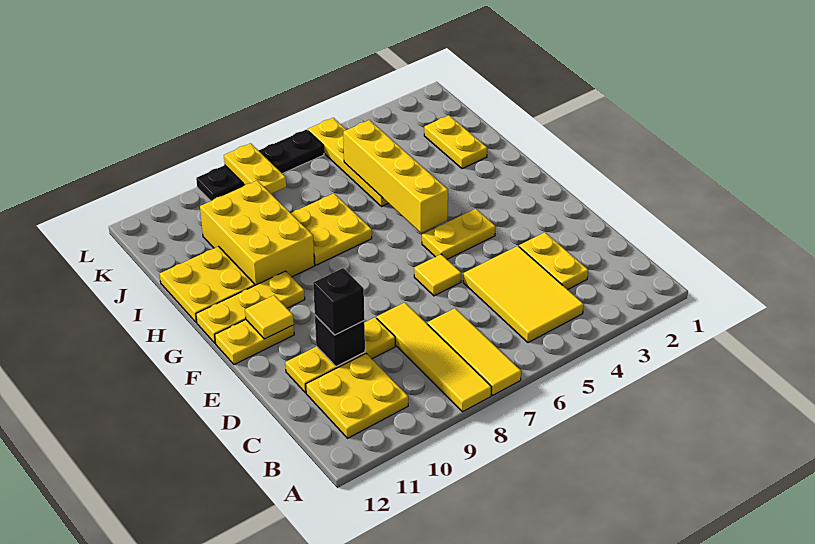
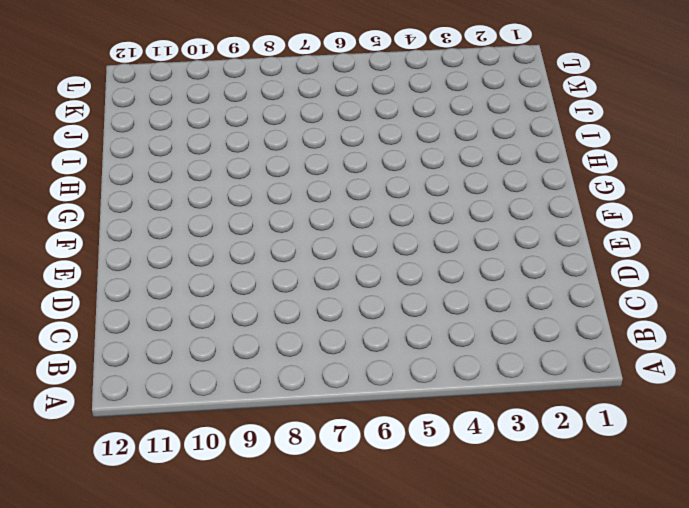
none -> yellow 1x3 tile [427,308,521,395]
none -> yellow 1x4 tile [377,302,491,412]
none -> yellow 2x3 tile [463,246,584,343]

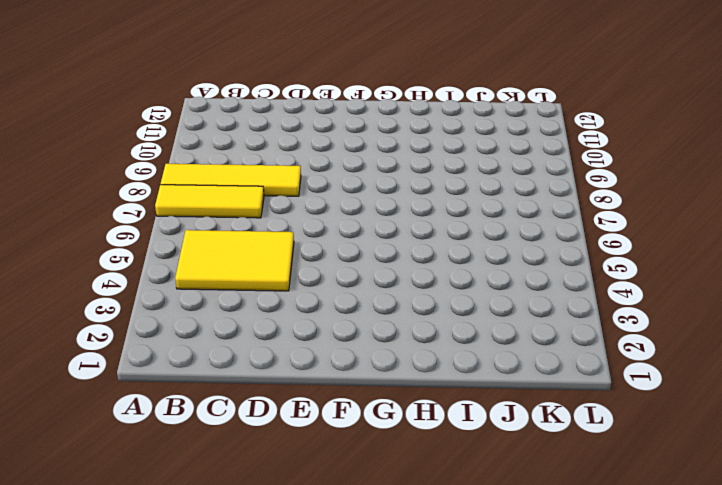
none -> yellow 2x2 plate [306,354,408,438]
none -> yellow 1x2 plate [519,232,588,290]
none -> yellow 1x3 plate [285,317,395,393]

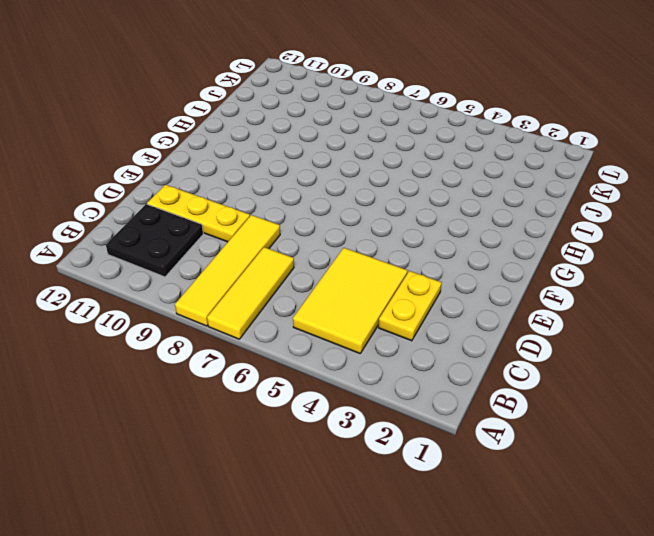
black 2x2 plate [106,204,203,277] -> yellow 2x2 plate [306,354,408,438]
none -> yellow 1x1 tile [414,254,461,296]
none -> yellow 1x2 plate [422,209,495,259]
none -> yellow 1x2 plate [215,320,294,365]

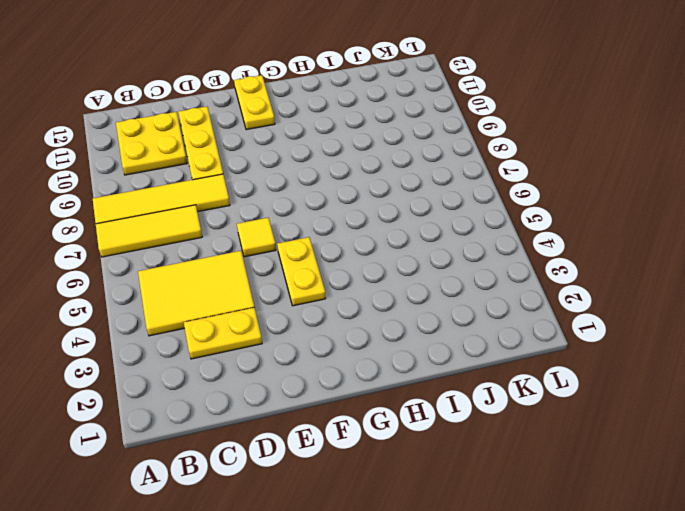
none -> yellow 1x3 plate [196,271,305,343]
none -> yellow 2x2 plate [291,193,372,265]
none -> yellow 2x3 brick [200,181,315,285]

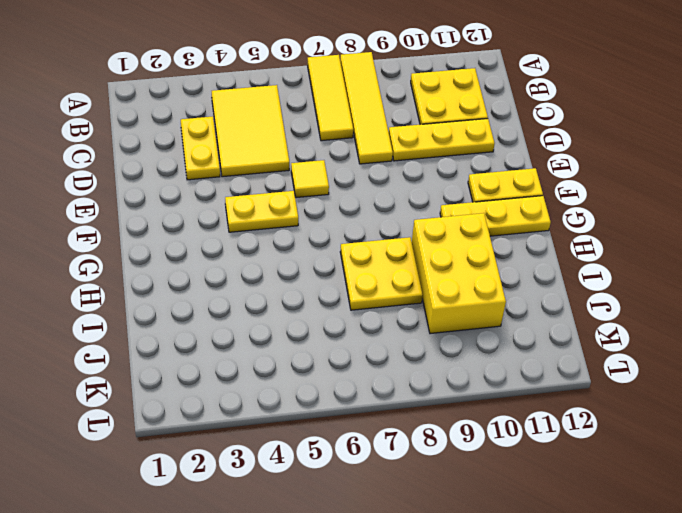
none -> yellow 2x2 plate [160,246,255,322]
none -> yellow 1x2 plate [424,115,487,169]
none -> yellow 1x4 plate [308,118,388,207]

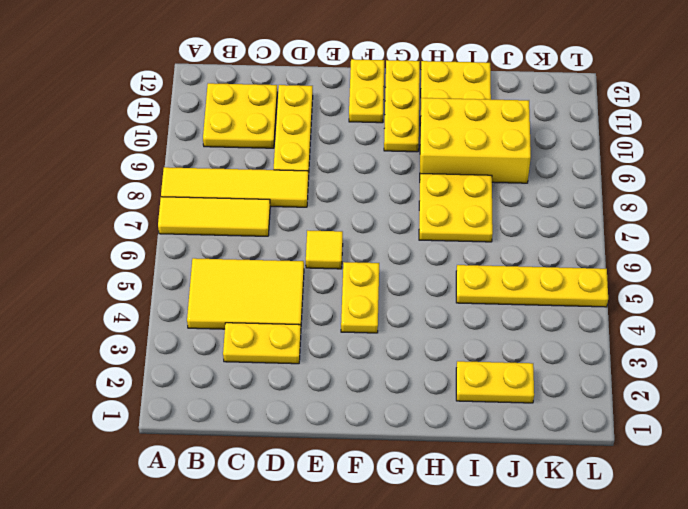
none -> black 1x4 plate [196,130,324,201]
none -> black 1x1 brick [315,315,365,367]
none -> yellow 1x1 tile [245,295,294,339]

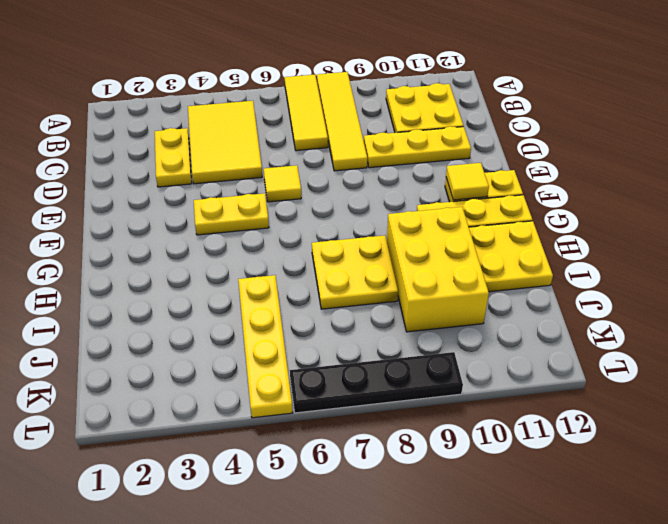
none -> yellow 1x2 plate [424,115,487,169]
none -> black 1x1 brick [315,315,365,367]
none -> yellow 1x4 brick [343,120,448,233]

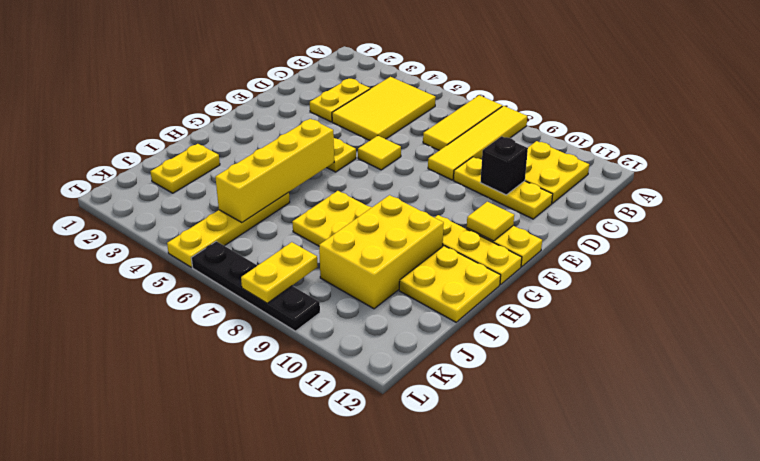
none -> black 1x1 brick [313,268,364,335]

